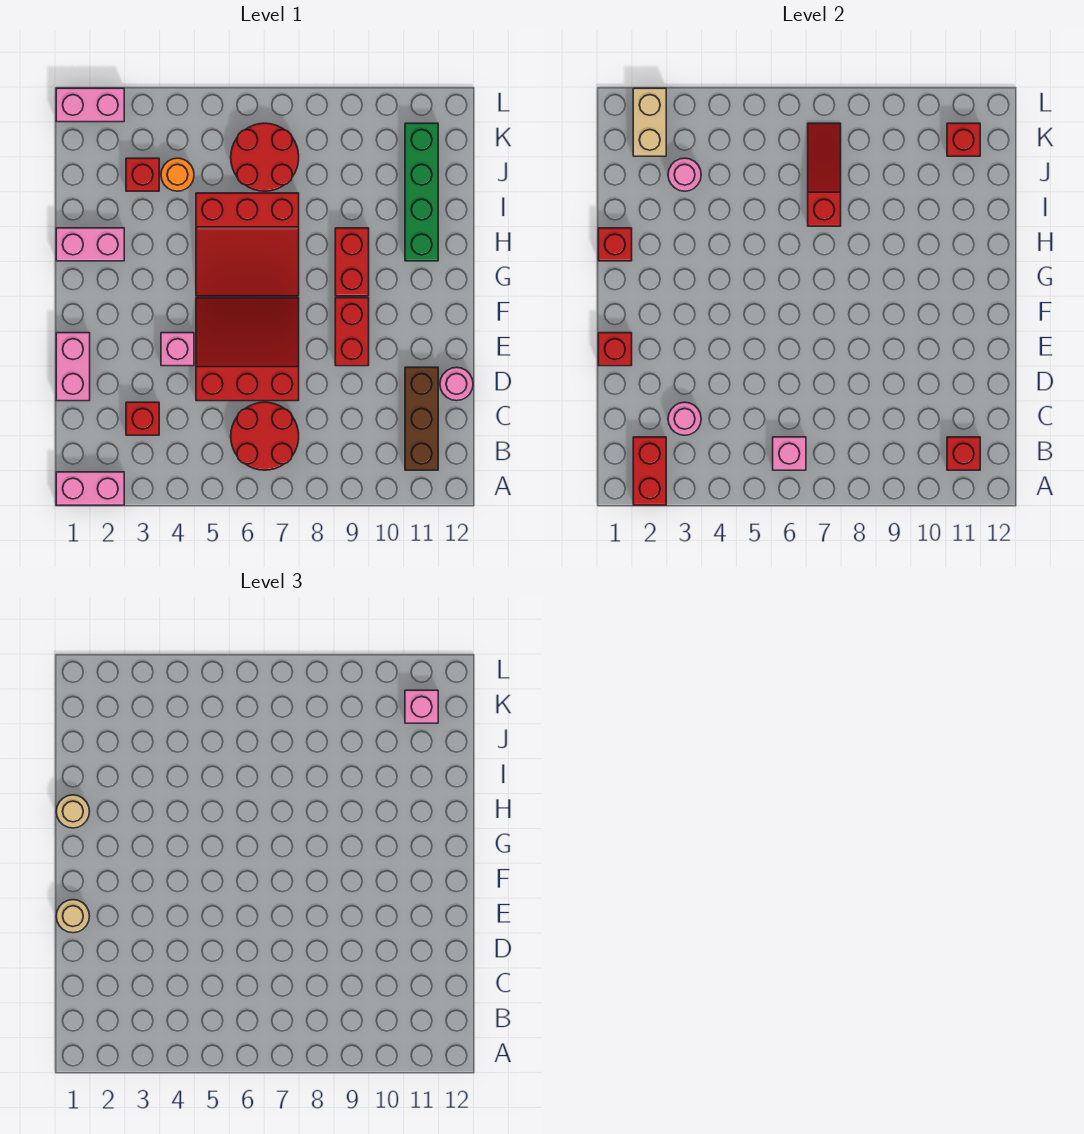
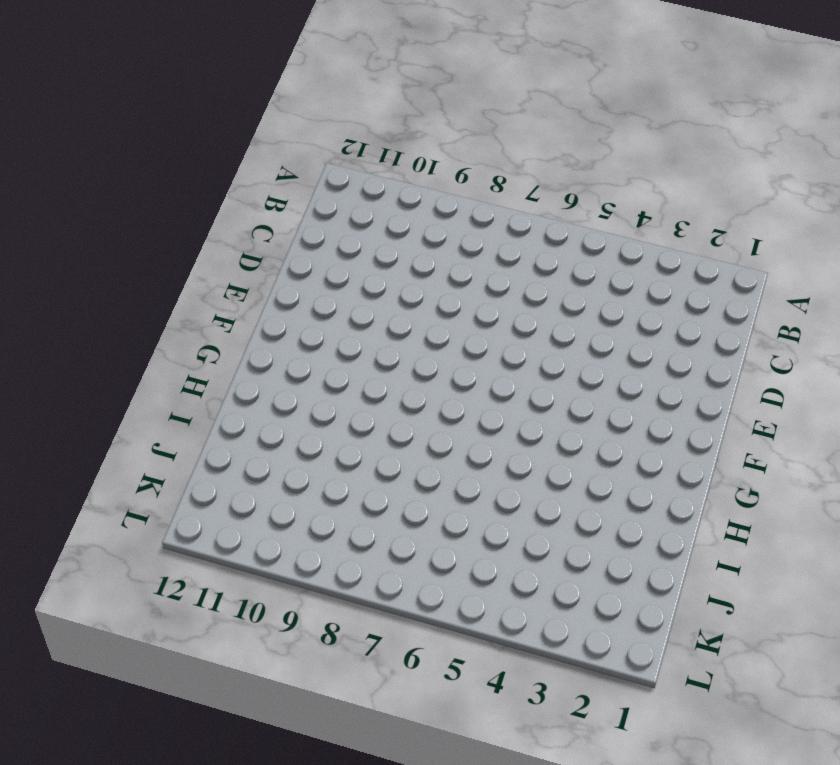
none -> pink 1x2 brick [56,472,124,505]
none -> red 2x2 round brick [231,402,299,470]
none -> brown 1x3 brick [405,367,438,470]
none -> red 1x1 brick [126,402,159,435]

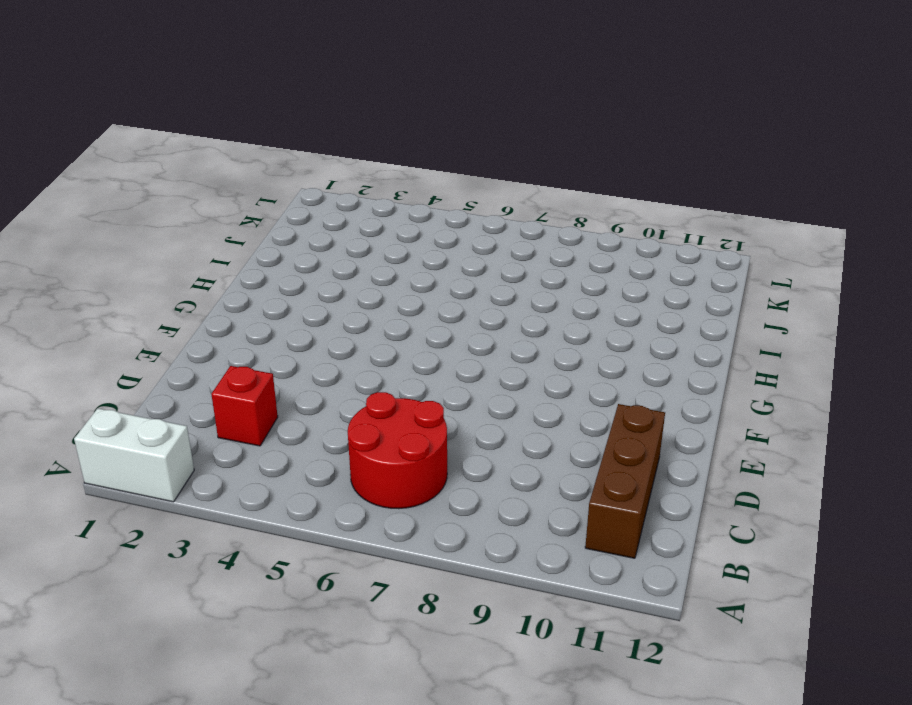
white 1x2 brick [74,409,194,502] -> pink 1x2 brick [56,472,124,505]
none -> pink 1x2 brick [56,333,90,401]
none -> red 3x3 slope [196,298,299,401]
none -> pink 1x1 round brick [440,367,473,401]
none -> pink 1x1 brick [161,333,194,366]

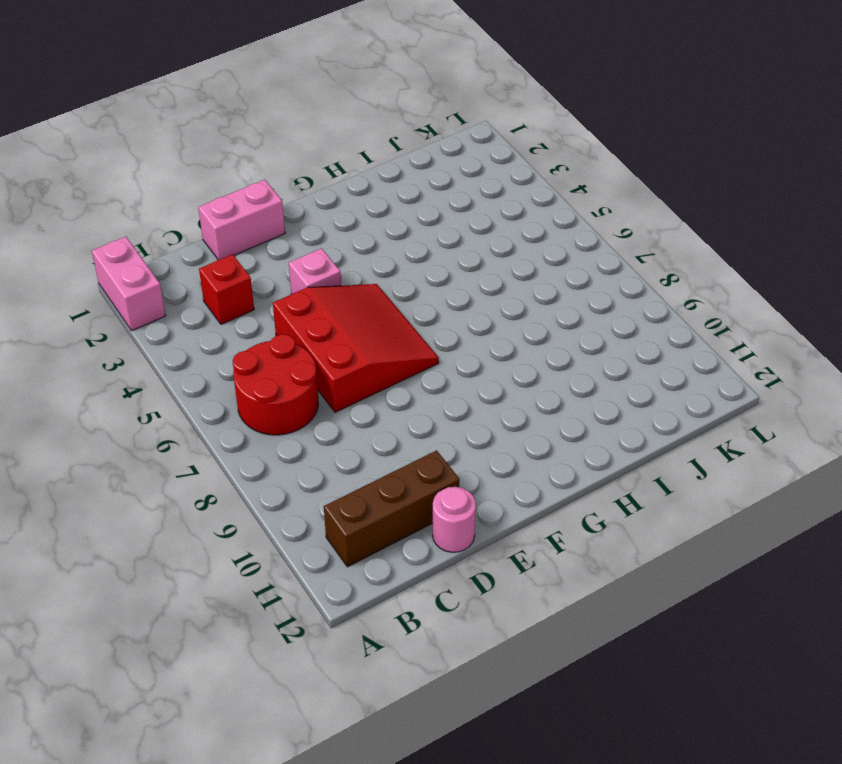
none -> red 1x2 brick [335,298,369,366]
none -> red 3x3 slope [196,193,299,296]
none -> red 1x2 brick [335,228,369,296]
none -> pink 1x2 brick [56,228,124,261]

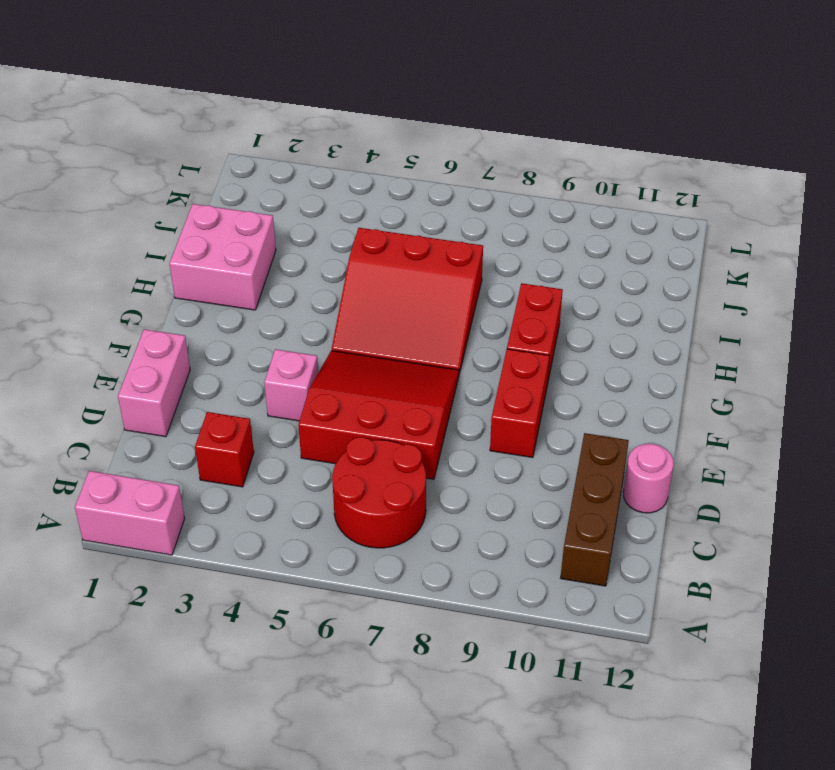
pink 2x2 brick [169,204,276,310] -> pink 1x2 brick [56,228,124,261]
none -> green 1x4 brick [405,123,438,261]
none -> red 1x1 brick [126,158,159,191]
none -> orange 1x1 round brick [161,158,194,191]
none -> red 2x2 round brick [231,123,299,191]

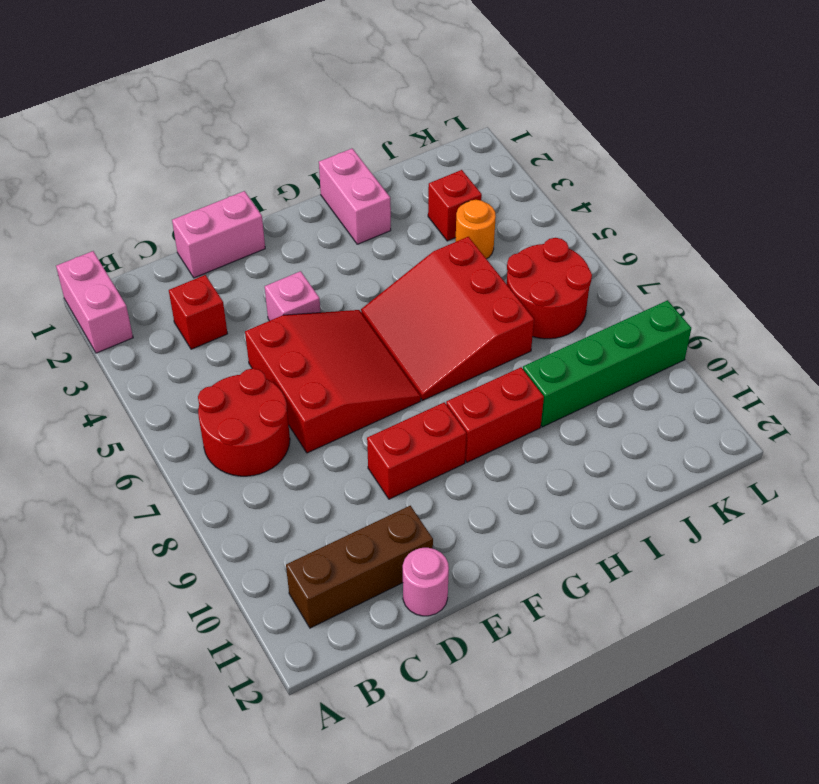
green 1x4 brick [523,300,691,427] -> green 1x4 brick moved to [405,123,438,261]
none -> pink 1x2 brick [56,88,124,122]
none -> red 1x2 brick [633,437,666,505]
none -> pink 1x1 brick [773,437,806,470]
none -> red 1x1 brick [947,437,980,470]

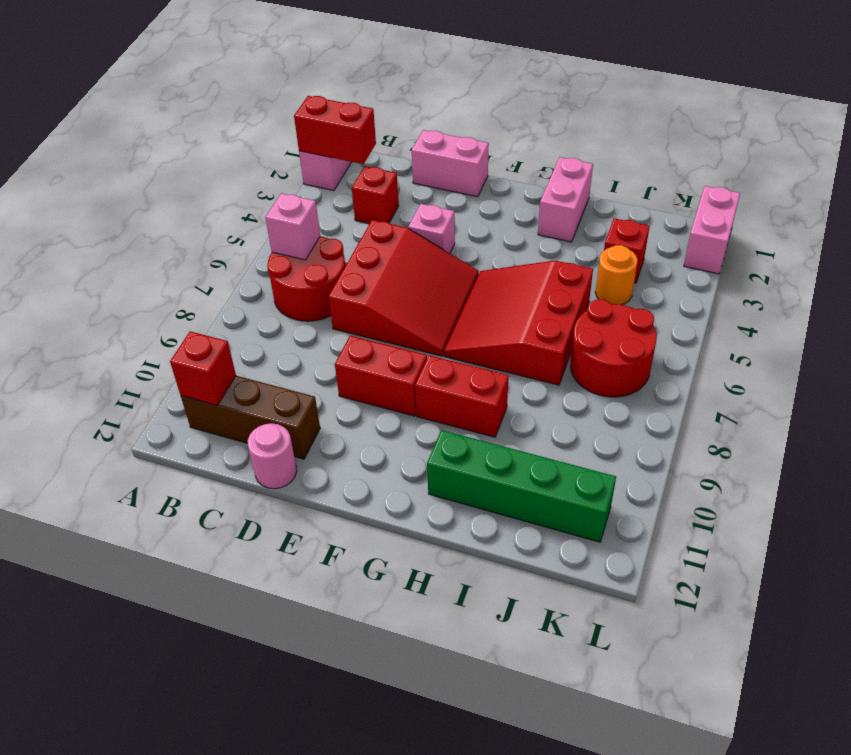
none -> pink 1x1 round brick [668,402,701,435]
none -> red 1x1 brick [598,333,632,366]
none -> red 1x1 brick [598,228,632,261]
none -> red 1x3 slope [808,123,841,226]

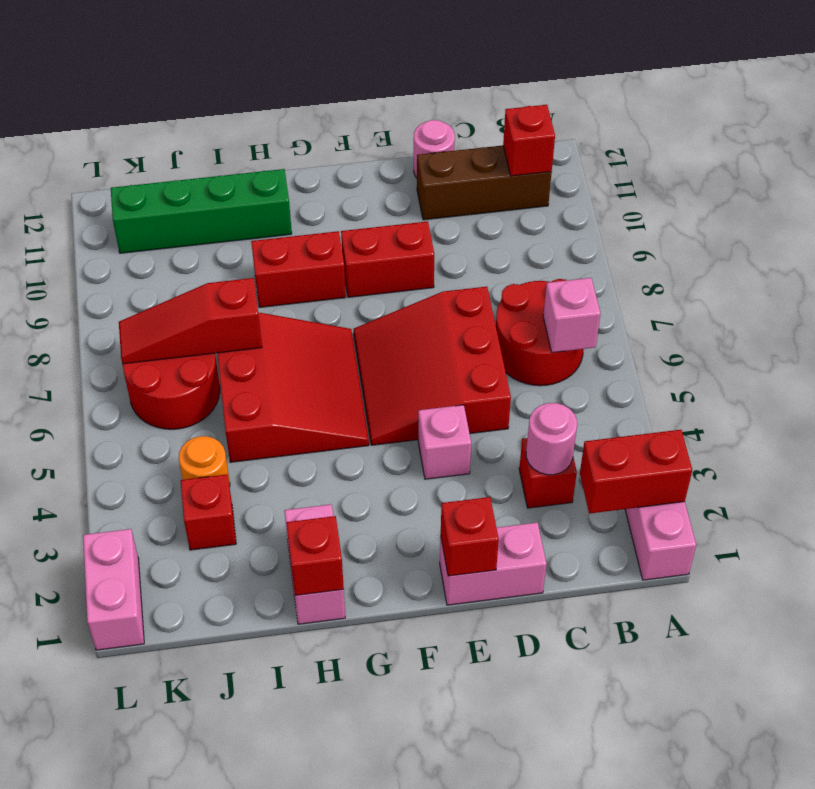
none -> pink 1x1 round brick [668,158,701,191]
none -> tan 1x2 brick [633,88,666,156]
none -> red 1x1 brick [947,123,980,156]
none -> tan 1x1 round brick [56,900,89,933]

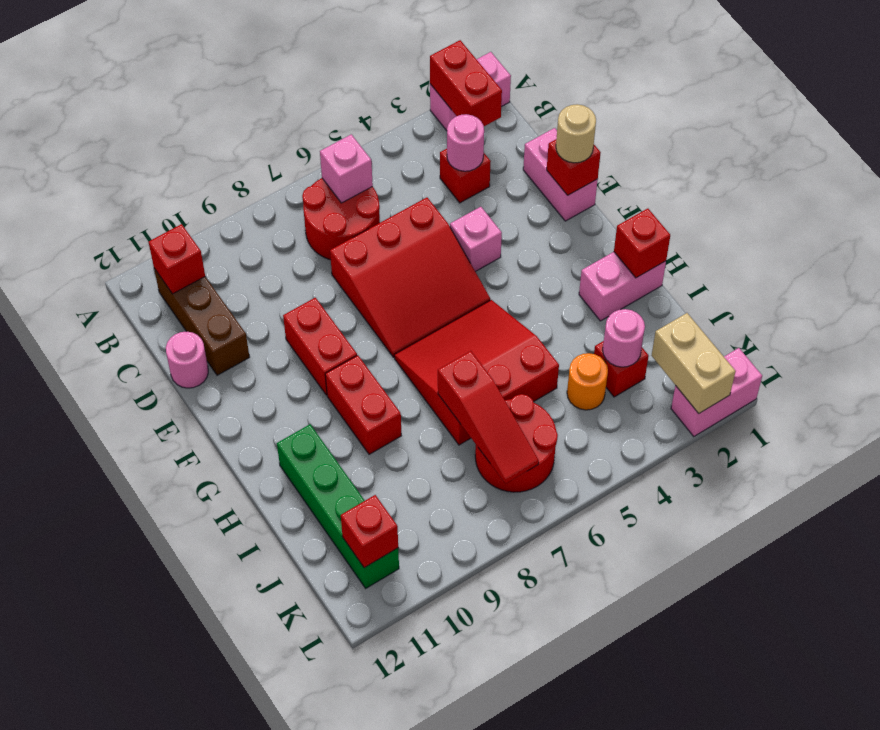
none -> tan 1x1 round brick [56,795,89,828]
none -> pink 1x1 brick [405,690,438,723]

